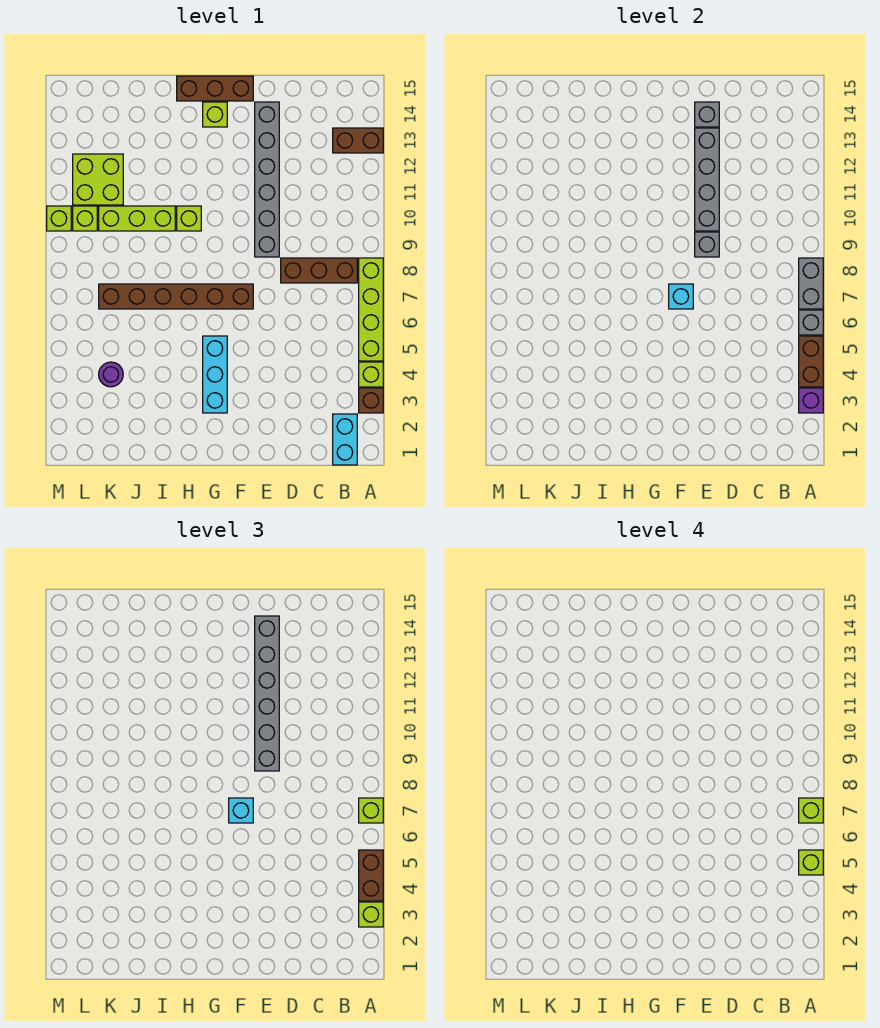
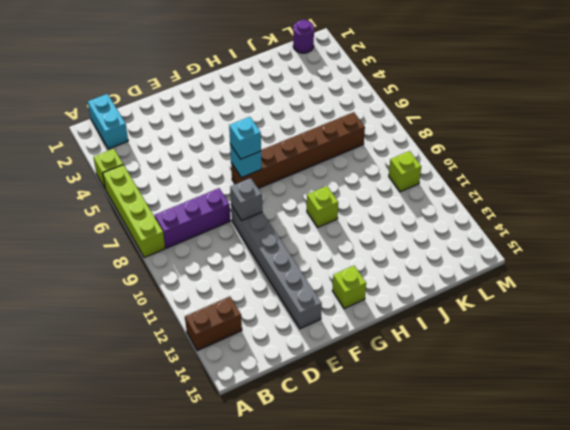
purple 1x3 brick [154,188,231,248] -> brown 1x3 brick [281,258,357,283]
purple 1x1 round brick [293,20,314,53] -> purple 1x1 round brick moved to [99,362,123,387]
none -> brown 1x1 brick [359,388,383,413]
none -> brown 1x3 brick [177,76,253,101]
none -> cyan 1x3 brick [203,336,227,413]
none -> lime 1x3 brick [99,206,175,231]

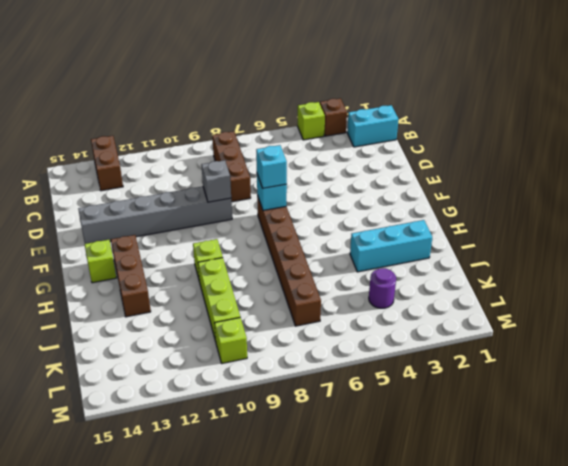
brown 1x3 brick [111,235,151,317] -> brown 1x3 brick moved to [177,76,253,101]
cyan 1x3 brick [350,220,432,272] -> cyan 1x3 brick moved to [203,336,227,413]
none -> lime 1x4 brick [359,258,383,361]
none -> lime 2x2 brick [73,154,123,205]
none -> lime 1x1 brick [47,206,71,231]
none -> purple 1x1 brick [799,388,823,413]

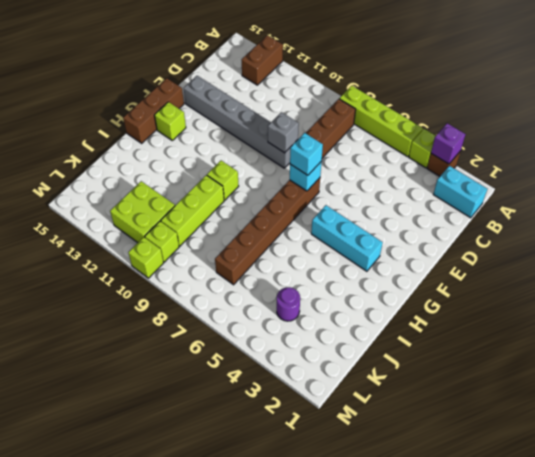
none -> brown 1x2 brick [799,336,823,387]
none -> grey 1x1 brick [799,310,823,335]
none -> grey 1x2 brick [799,258,823,309]
none -> grey 1x4 brick [695,128,719,231]

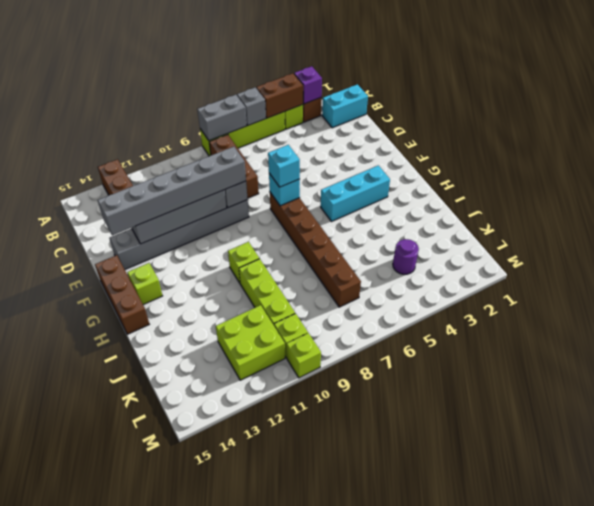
none -> grey 1x1 brick [695,102,719,127]
none -> lime 1x1 brick [359,902,383,927]
none -> brown 1x2 brick [359,850,383,901]
none -> lime 1x1 brick [359,798,383,823]

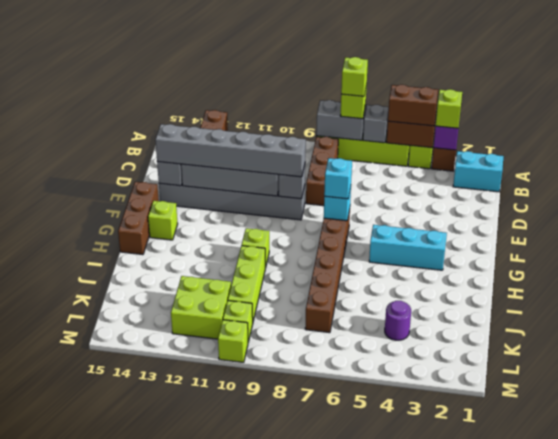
none -> lime 1x1 brick [799,850,823,875]

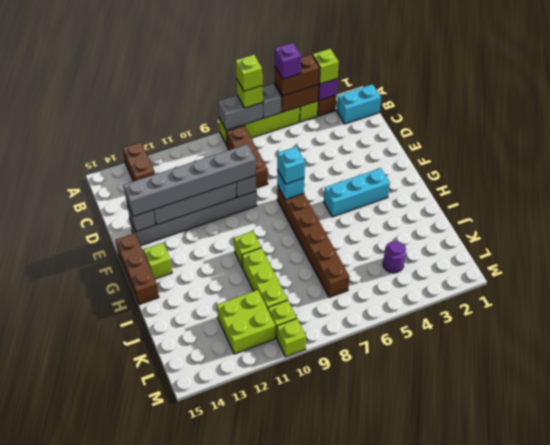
purple 1x1 brick [275,43,301,79] -> lime 1x1 brick [799,850,823,875]

